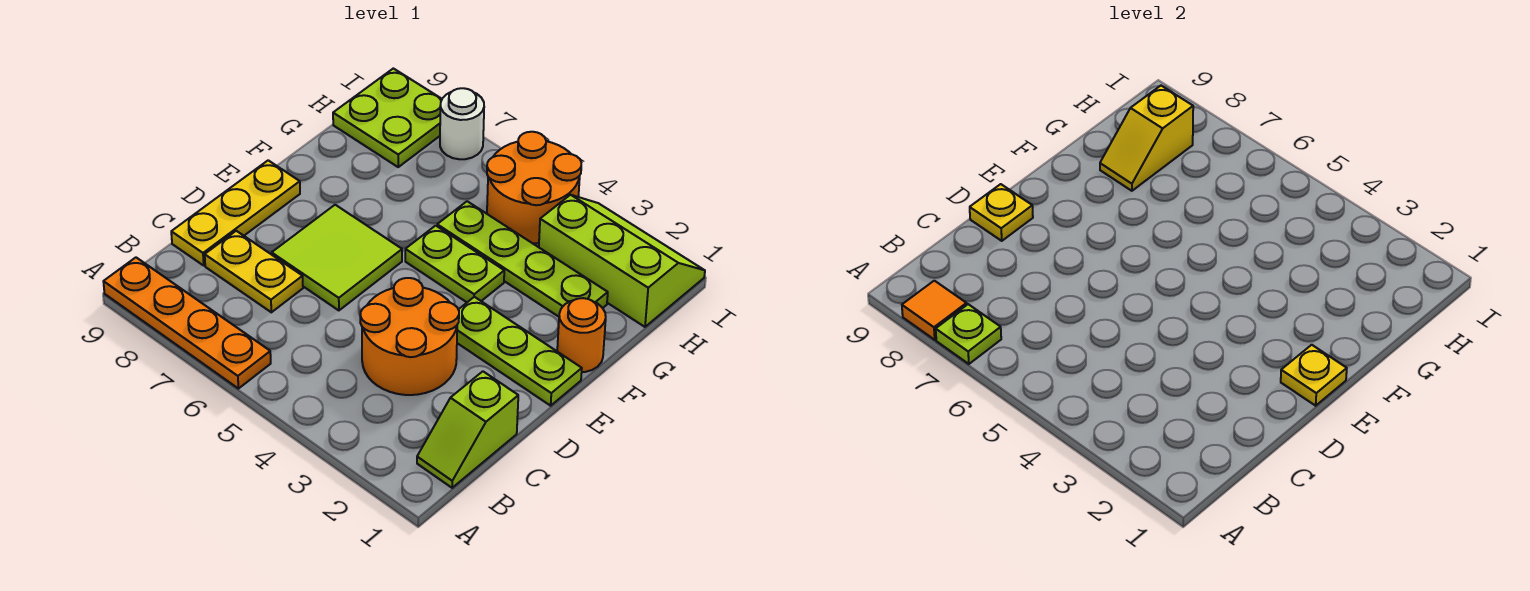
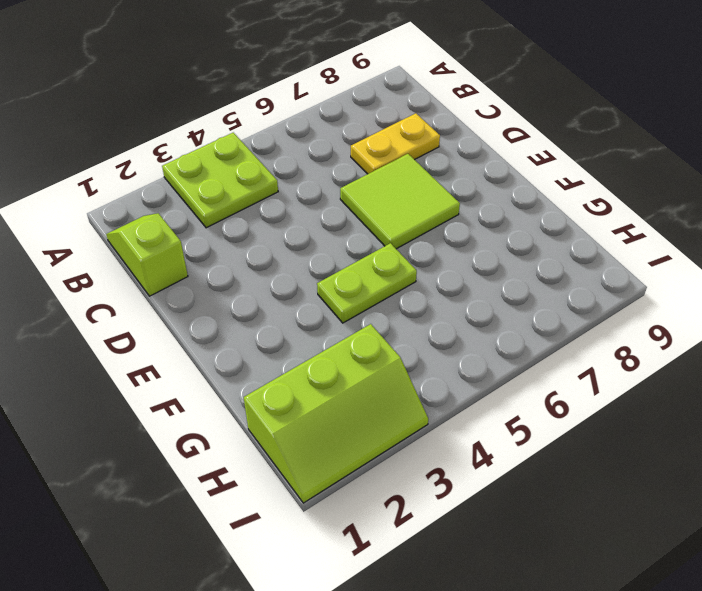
lime 2x2 plate [162,133,278,228] -> lime 2x2 plate moved to [333,68,442,167]
none -> orange 1x4 plate [103,258,271,389]
none -> orange 2x2 round brick [360,278,459,395]
none -> yellow 1x3 plate [171,160,300,265]

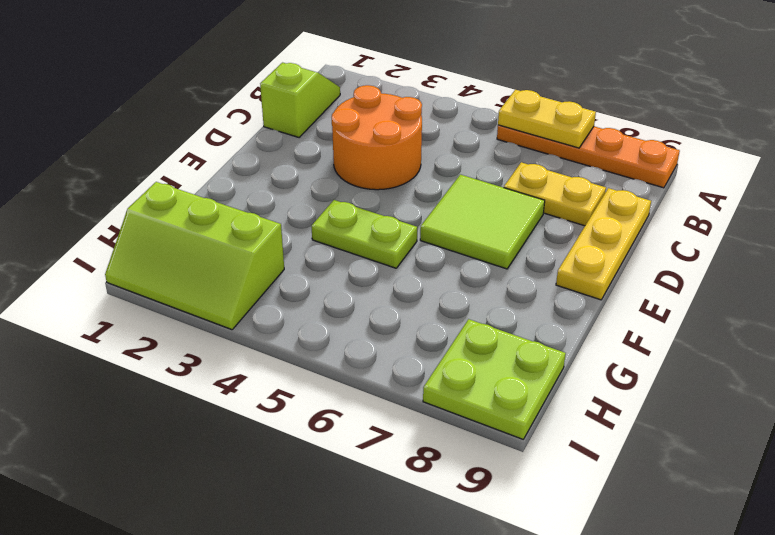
yellow 1x2 plate [498,90,596,148] -> lime 1x1 plate [936,304,1001,364]
none -> lime 1x3 plate [457,297,582,406]
none -> orange 1x1 round brick [557,298,606,372]
none -> lime 1x4 plate [437,201,608,317]

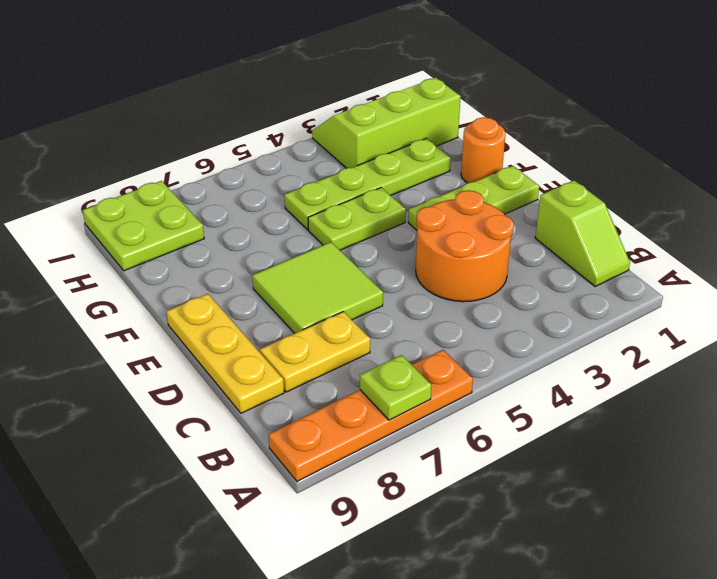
none -> orange 2x2 round brick [487,132,581,243]
none -> white 1x1 round brick [440,88,484,159]
none -> orange 1x1 tile [902,281,967,340]

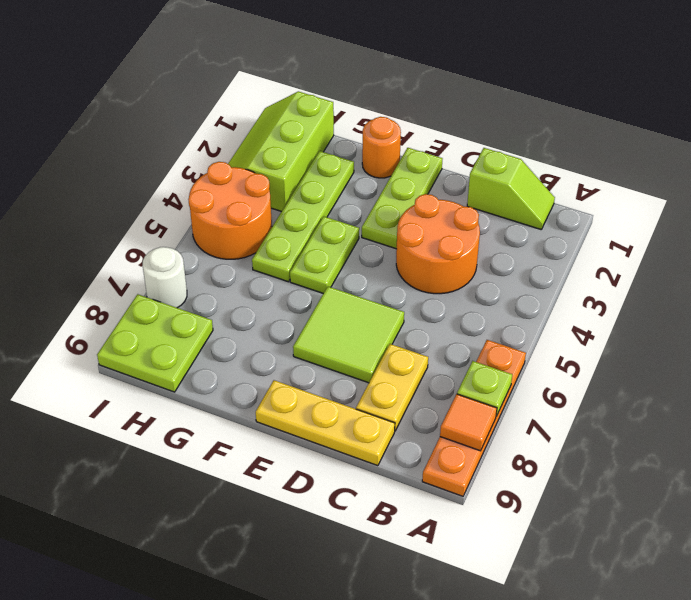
none -> yellow 1x1 plate [970,184,1033,241]
none -> yellow 1x1 plate [1281,345,1347,406]
none -> yellow 1x2 slope [1100,86,1193,191]

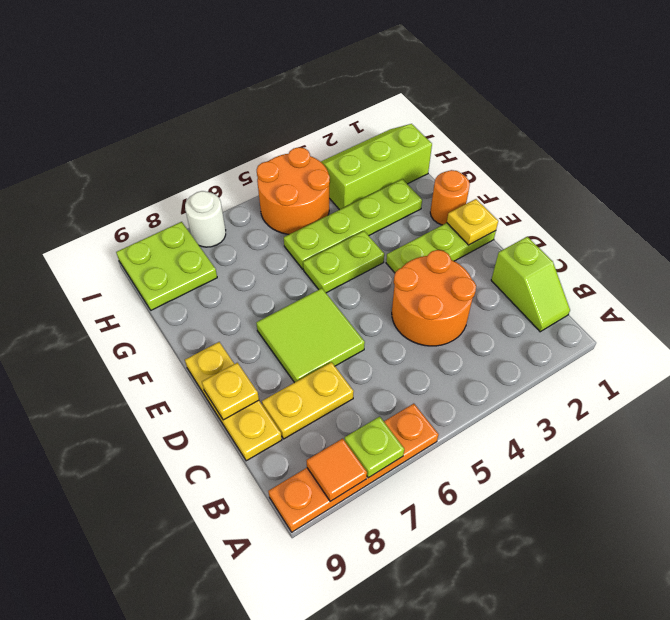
none -> yellow 1x2 slope [1100,86,1193,191]

